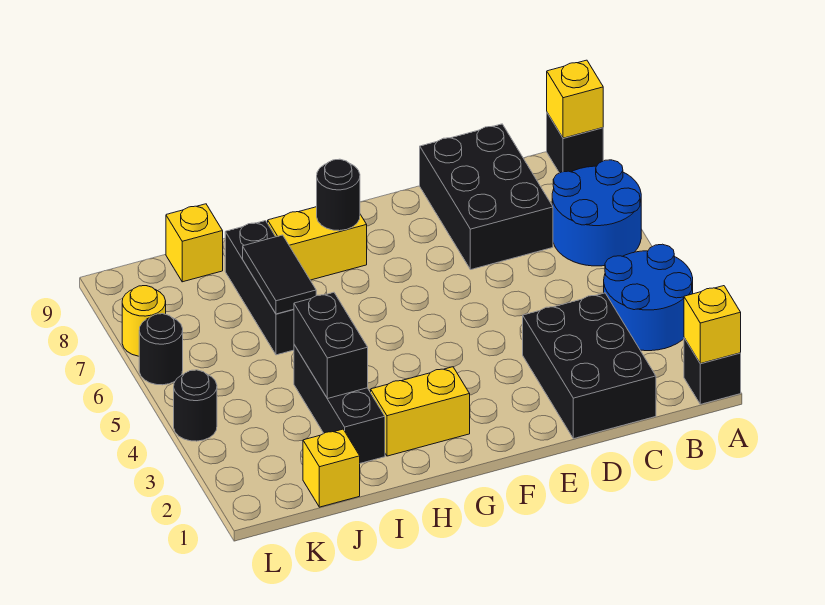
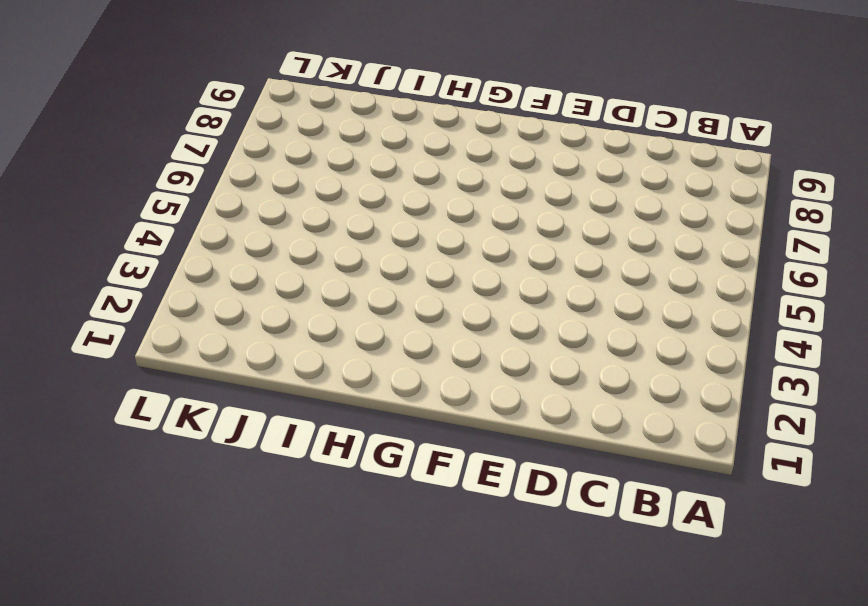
none -> black 1x1 brick [684,338,741,404]
none -> blue 2x2 round brick [604,244,693,351]
none -> blue 2x2 round brick [552,160,641,266]

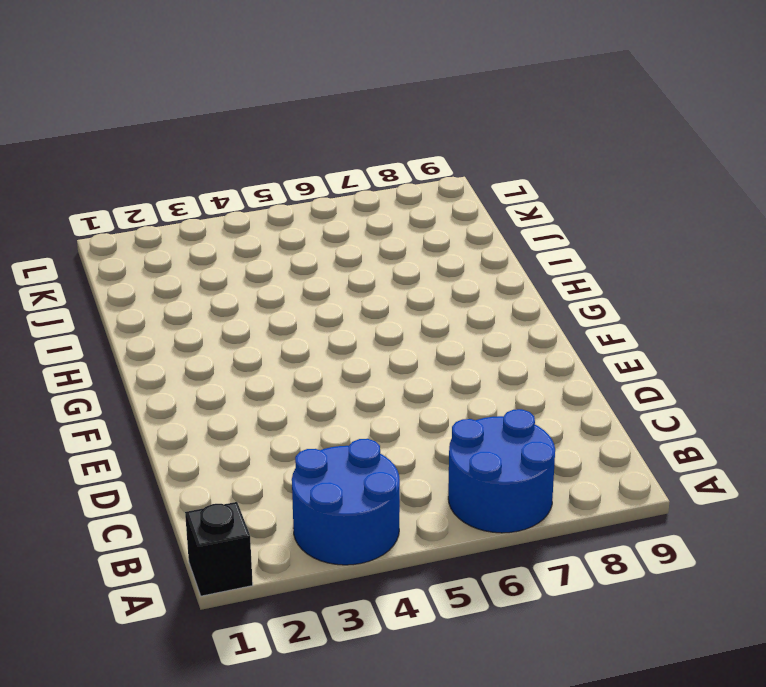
none -> black 1x1 brick [547,113,603,173]
none -> black 2x3 brick [523,293,656,439]
none -> black 2x3 brick [420,124,553,270]

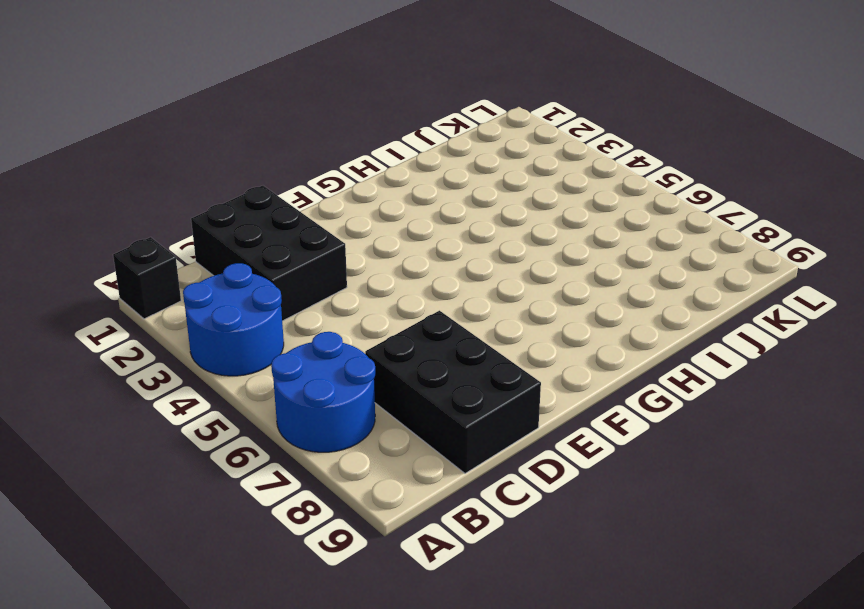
none -> black 1x1 brick [547,113,603,173]
none -> yellow 1x2 brick [371,367,470,456]
none -> yellow 1x2 brick [268,207,367,280]

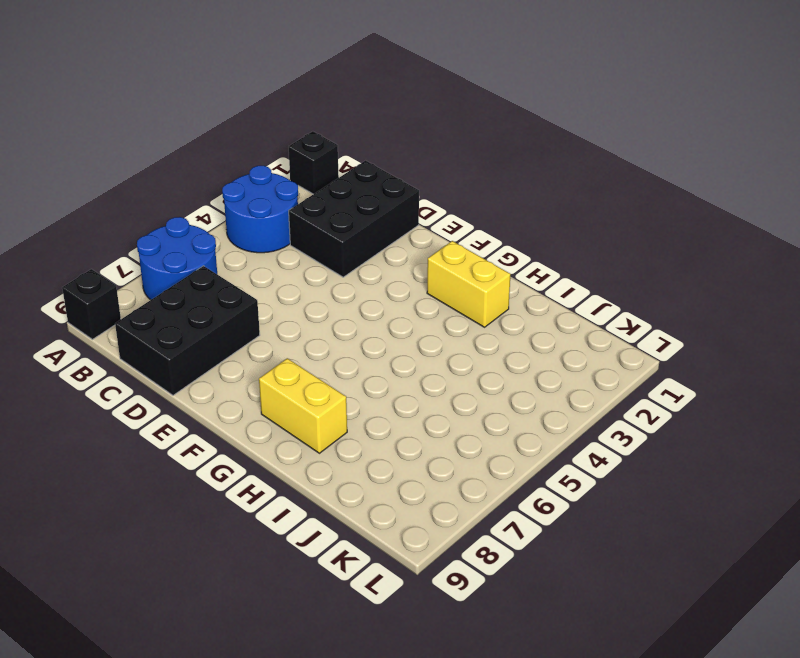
none -> black 1x3 brick [294,345,385,463]
none -> black 1x3 brick [225,221,294,355]
none -> yellow 1x1 brick [303,429,360,507]

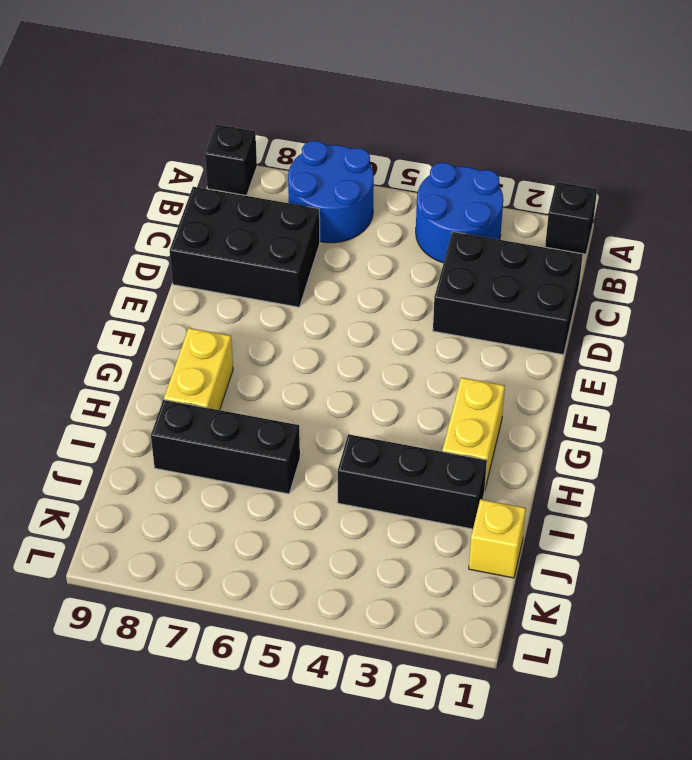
none -> yellow 1x1 brick [166,204,223,282]
none -> black 1x1 round brick [174,370,217,441]
none -> black 1x1 round brick [139,314,183,385]

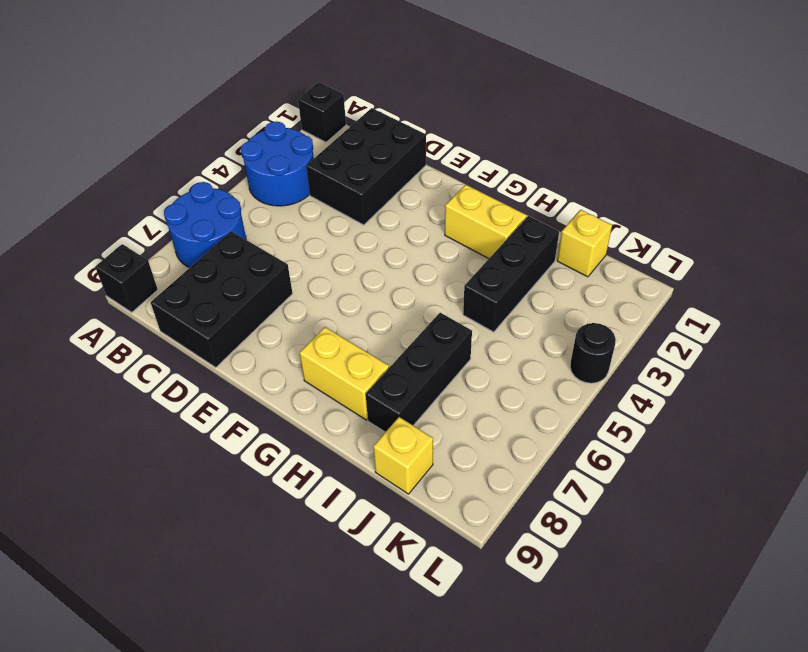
none -> black 1x1 round brick [139,314,183,385]
none -> yellow 1x1 round brick [122,286,166,356]
none -> yellow 1x1 brick [684,286,741,364]

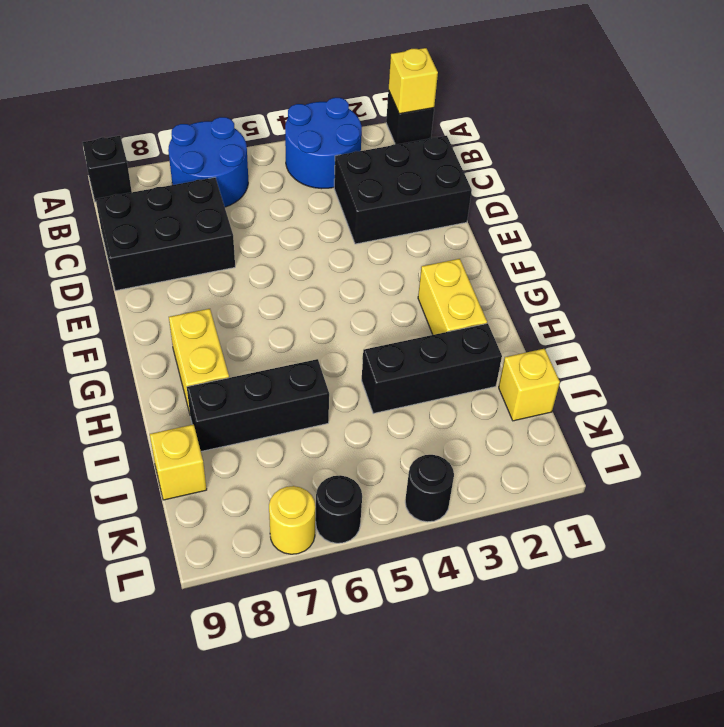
none -> yellow 1x1 brick [547,60,603,138]
none -> black 1x1 round brick [317,159,360,231]
none -> black 1x2 brick [294,292,368,399]

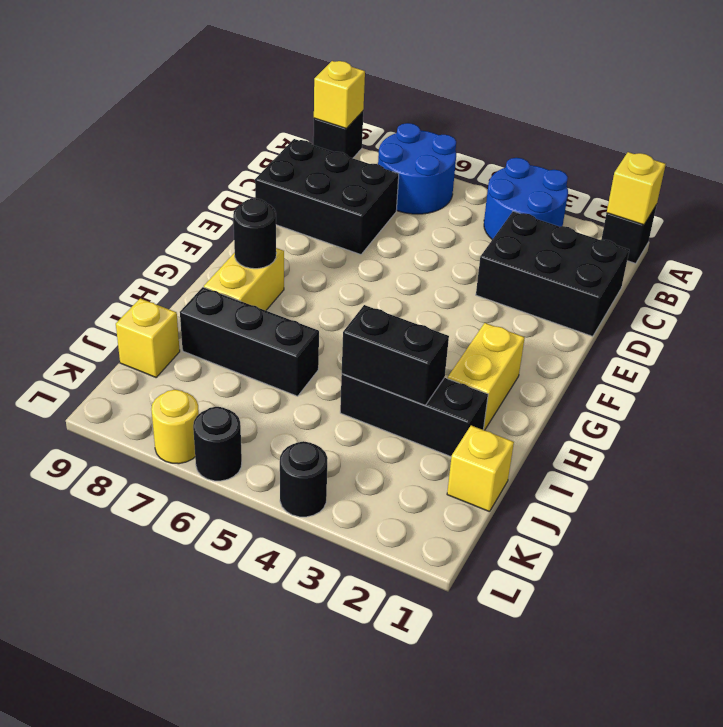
none -> black 1x2 tile [243,235,316,314]

